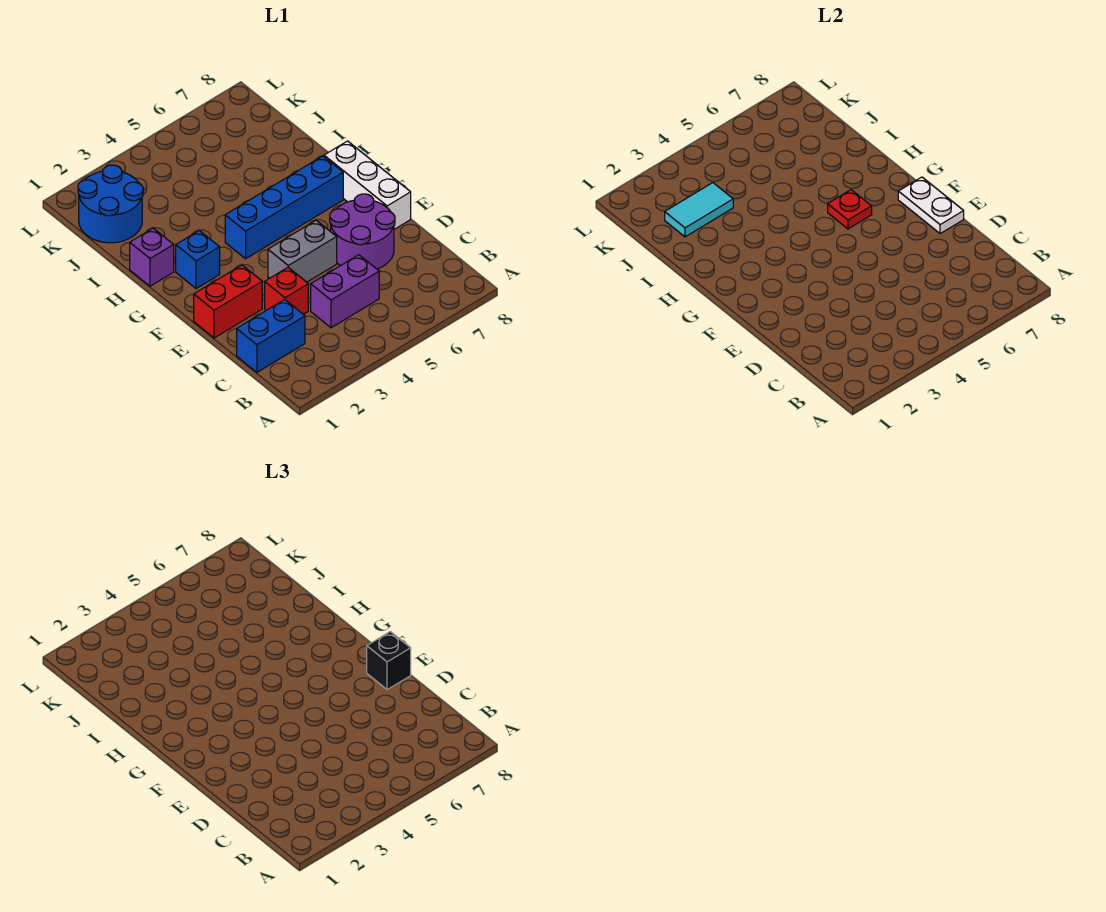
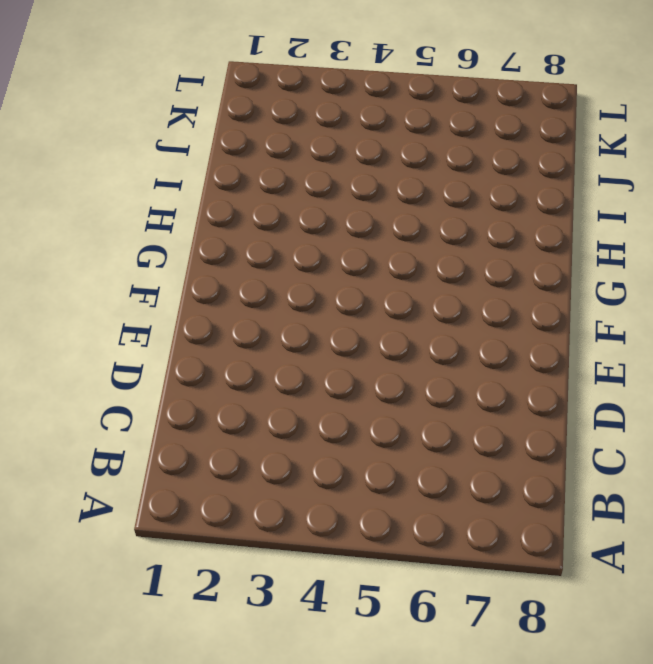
none -> blue 1x2 brick [237,300,305,372]
none -> purple 1x2 brick [311,255,379,328]
none -> red 1x1 brick [265,268,308,314]

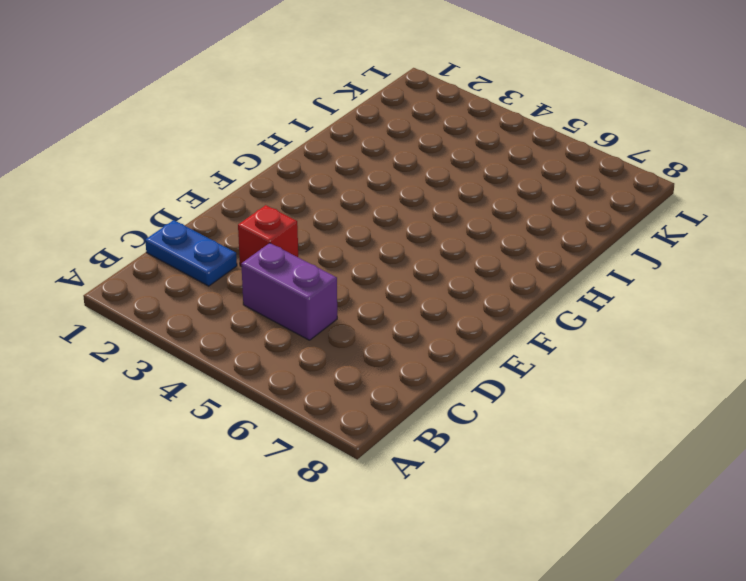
blue 1x2 plate [145,220,237,286] -> blue 1x2 brick [237,300,305,372]
none -> purple 2x2 round brick [330,194,395,269]
none -> red 1x2 brick [194,265,262,338]
none -> grey 1x2 brick [268,220,337,282]

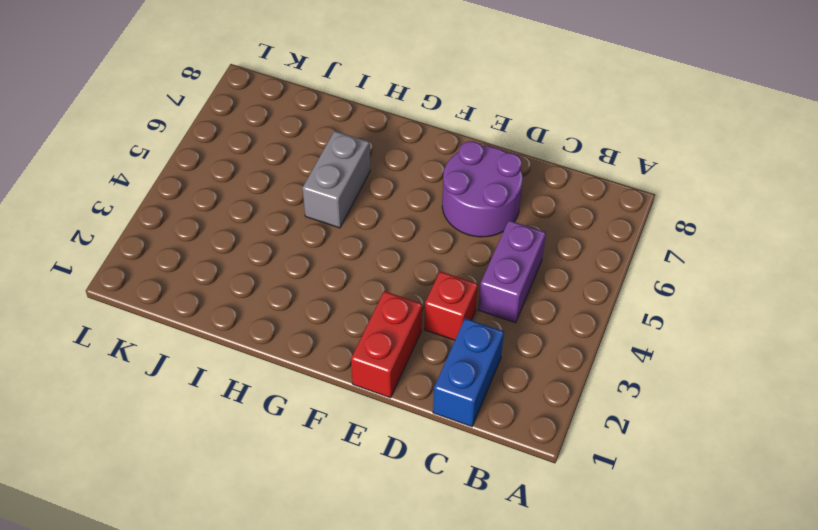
grey 1x2 brick [303,131,370,228] -> grey 1x2 brick moved to [268,220,337,282]
none -> white 1x3 brick [324,141,411,229]
none -> blue 1x1 brick [176,231,220,289]
none -> blue 1x4 brick [225,156,343,259]

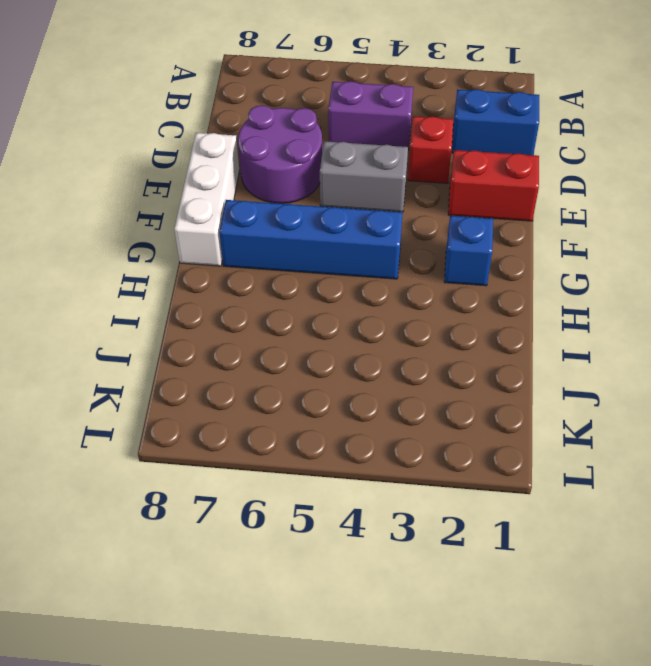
none -> purple 1x1 brick [130,228,174,286]
none -> blue 2x2 round brick [78,165,143,243]
none -> white 1x2 plate [898,177,964,234]

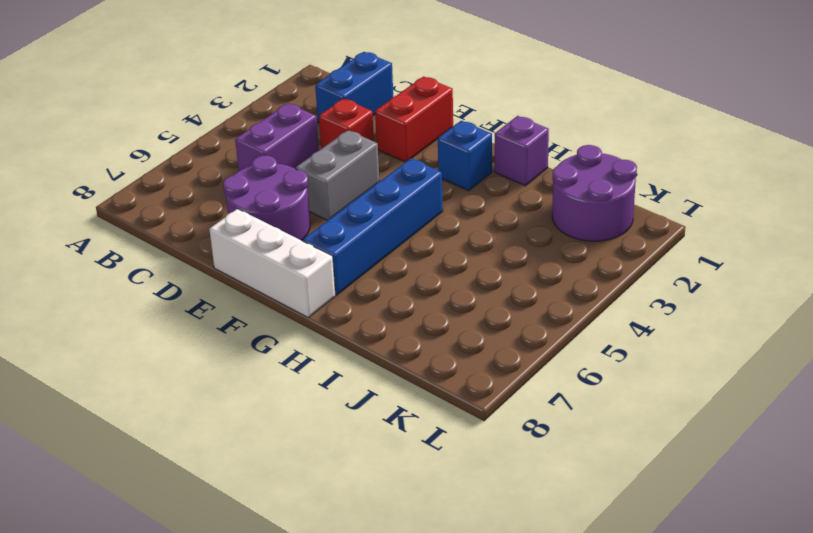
purple 2x2 round brick [552,145,637,241] -> blue 2x2 round brick [78,165,143,243]
none -> white 1x2 plate [898,177,964,234]
none -> red 1x1 plate [828,190,872,229]
none -> cyan 1x2 tile [665,183,733,237]

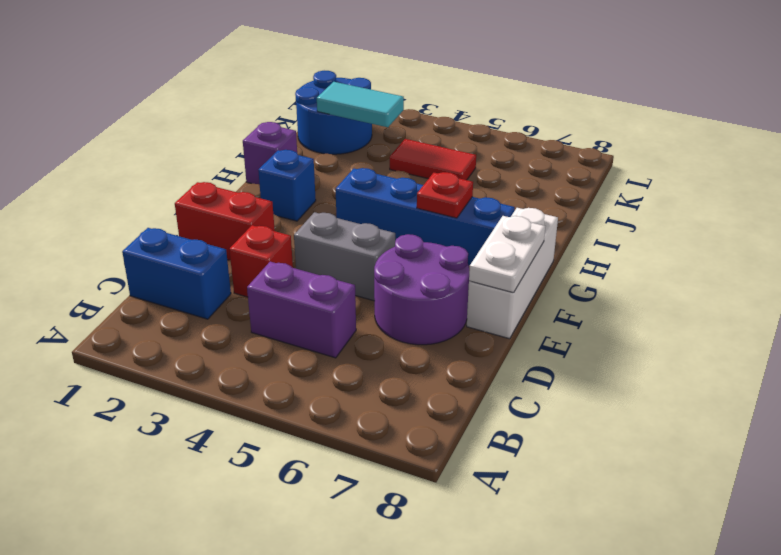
red 1x2 tile [390,139,476,180] -> none
none -> black 1x1 brick [367,632,411,690]

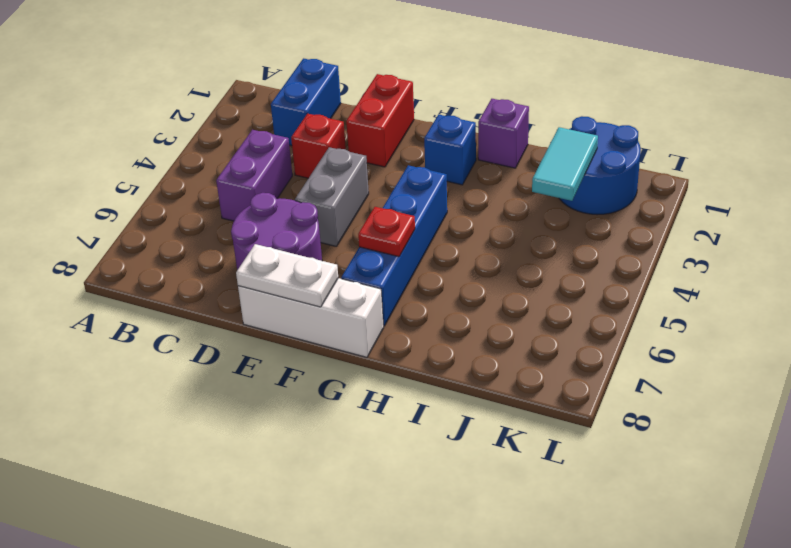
none -> black 1x1 brick [367,632,411,690]

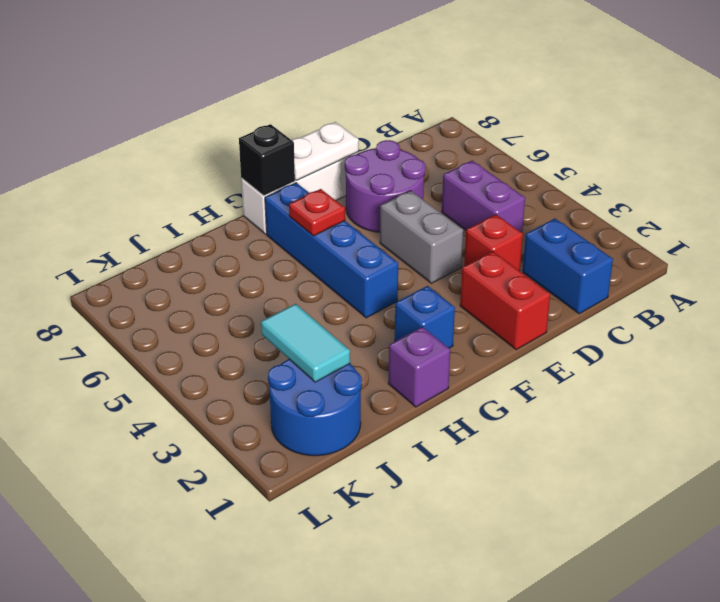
black 1x1 brick [239,124,295,196] -> black 1x1 brick moved to [367,632,411,690]

